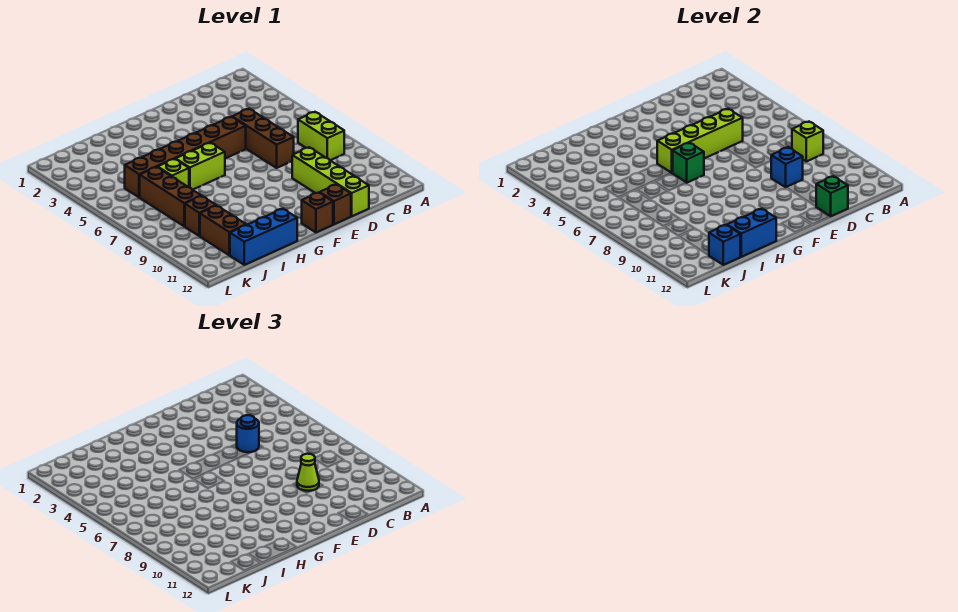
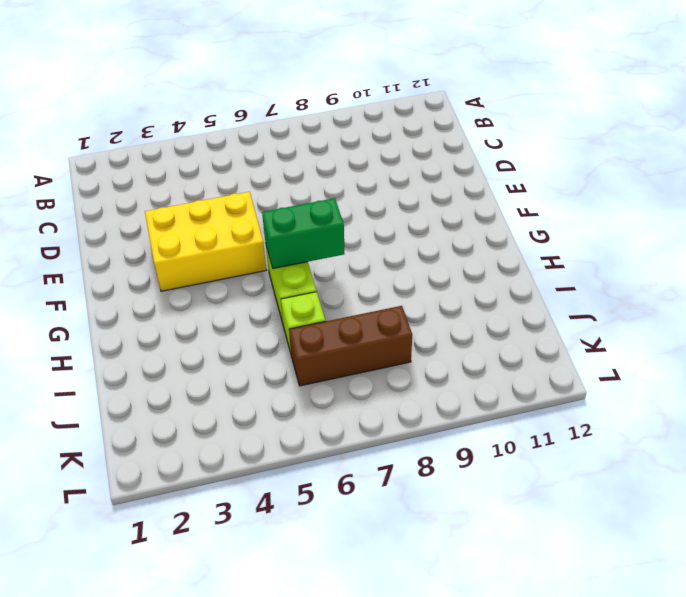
yellow 2x3 brick [145,192,266,291] -> brown 1x6 brick [125,117,246,197]
green 1x2 brick [262,198,345,268] -> green 1x1 brick [673,143,704,183]
none -> lime 1x2 brick [298,112,344,160]
none -> brown 1x3 brick [232,109,294,168]
none -> lime 1x4 brick [292,147,369,216]

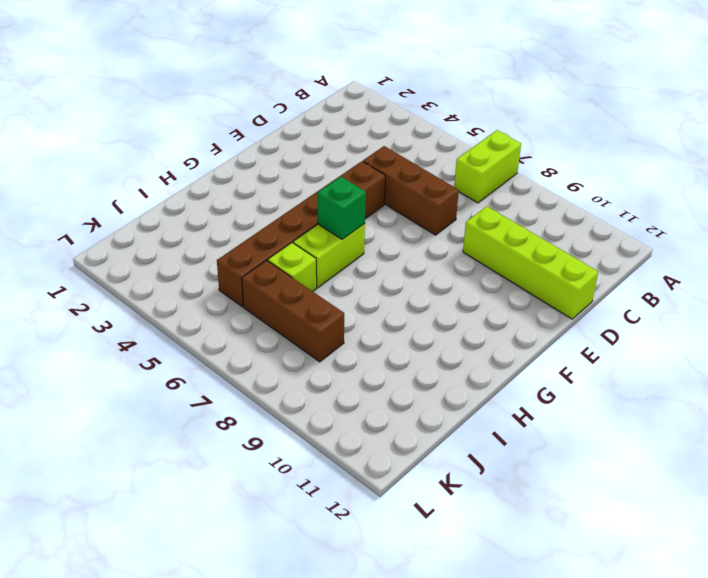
lime 1x2 brick [454,130,521,203] -> lime 1x2 brick turned to [298,112,344,160]
none -> brown 1x1 brick [320,184,351,224]
none -> brown 1x1 brick [302,192,333,232]
none -> blue 1x3 brick [230,209,297,265]

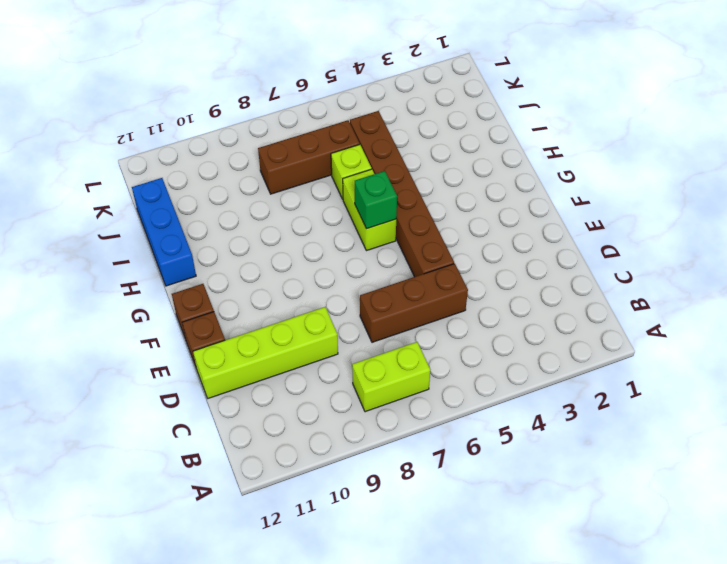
none -> brown 1x1 brick [185,196,216,236]
none -> brown 1x2 brick [200,206,246,255]
none -> lime 1x1 brick [792,122,823,161]

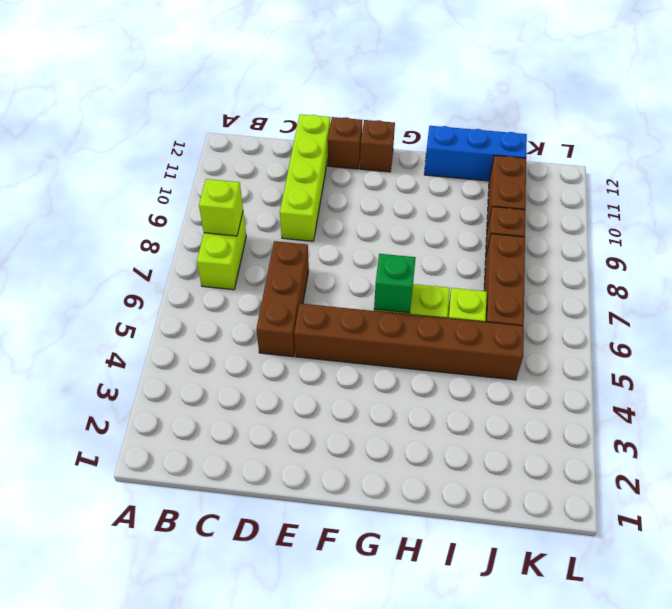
none -> lime 1x4 brick [657,109,743,173]
none -> blue 1x1 brick [771,147,803,187]
none -> green 1x1 brick [816,176,848,216]

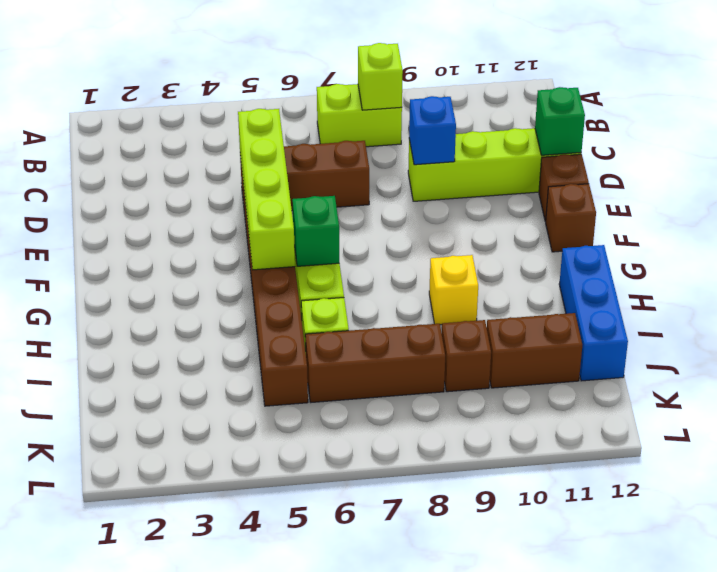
yellow 1x1 brick [429,255,478,325] -> none
none -> blue 1x2 brick [727,209,776,257]
none -> blue 1x1 brick [709,225,740,265]
none -> blue 1x1 round brick [237,415,259,452]

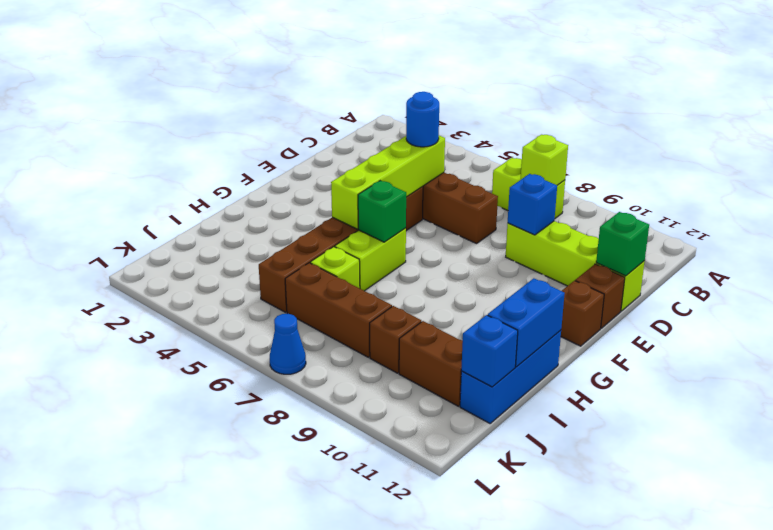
blue 1x1 cone [270,314,306,374] -> none
none -> lime 1x1 cone [297,454,319,491]

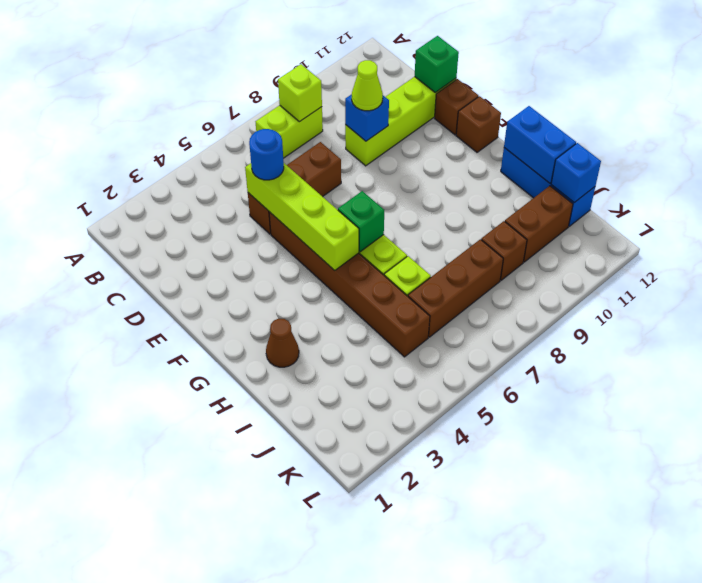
brown 1x1 cone [266,319,299,367] -> none

